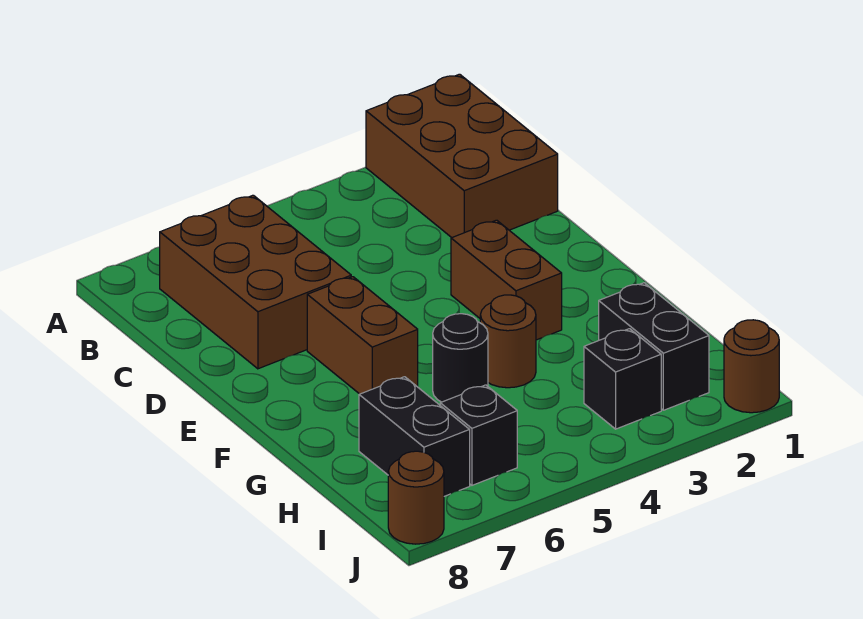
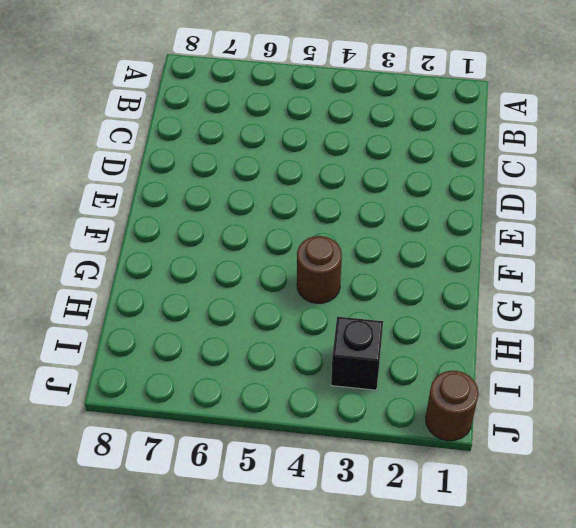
none -> brown 2x3 brick [366,74,558,238]
none -> brown 2x3 brick [160,195,351,369]
none -> brown 1x2 brick [451,220,562,340]

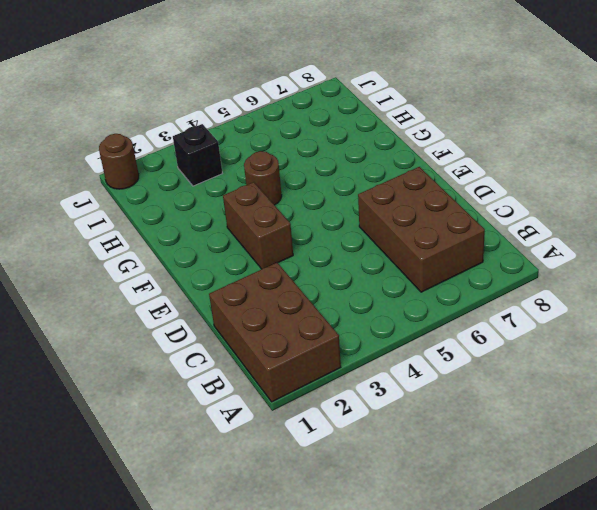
none -> brown 1x2 brick [307,277,418,394]
none -> black 1x1 round brick [433,314,488,402]
none -> black 1x2 brick [599,283,709,410]

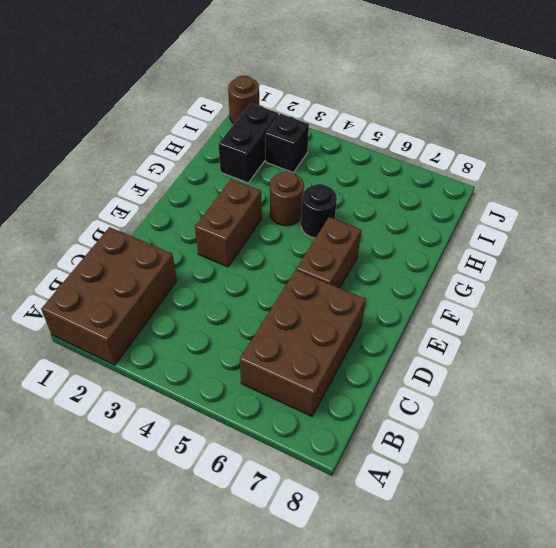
none -> black 1x2 brick [359,377,470,496]
none -> black 1x1 brick [440,385,517,485]
none -> brown 1x1 round brick [388,451,444,544]

